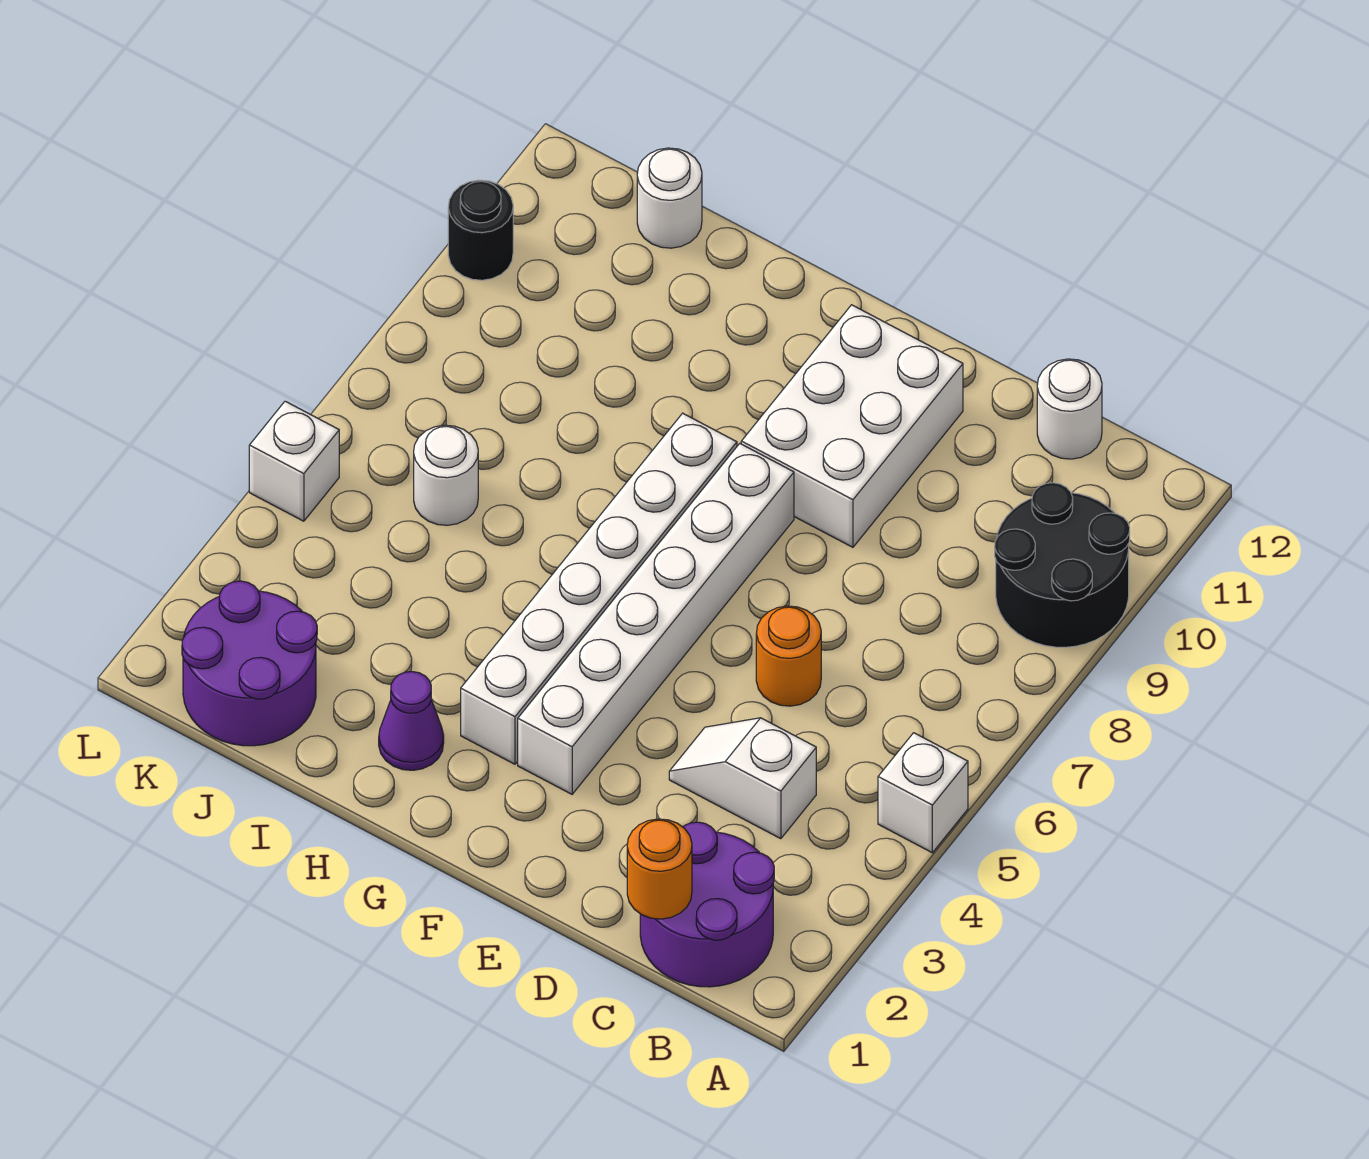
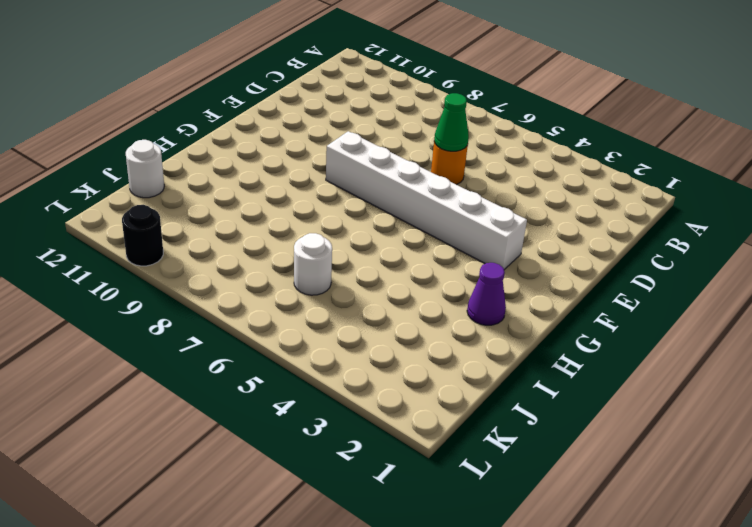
green 1x1 cone [434,93,469,151] -> none
none -> white 1x1 brick [878,733,968,853]
none -> black 2x2 round brick [995,483,1130,647]
none -> purple 2x2 round brick [640,822,774,987]

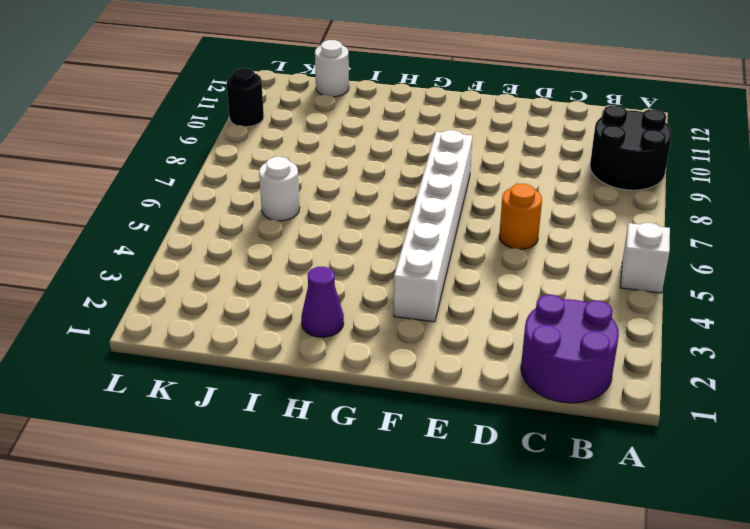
none -> white 1x2 slope [669,718,816,839]
none -> white 1x1 round brick [1037,359,1102,459]
none -> white 2x3 brick [741,305,963,547]

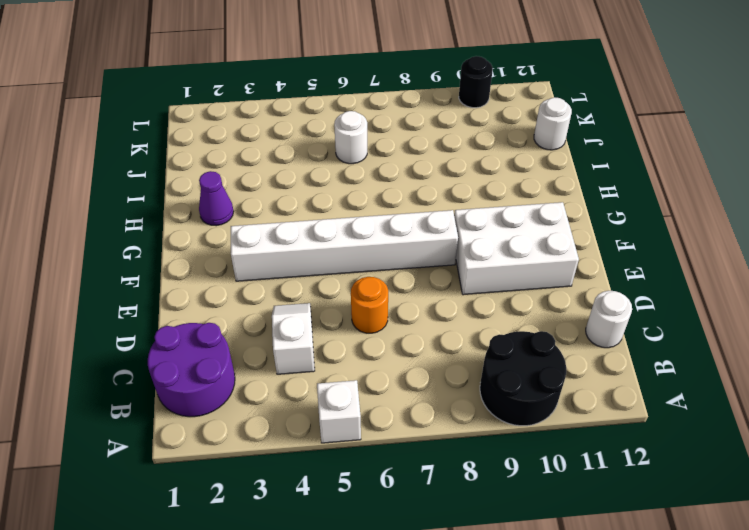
none -> white 1x6 brick [461,413,737,764]
none -> purple 2x2 round brick [182,581,317,746]
none -> white 1x1 brick [249,401,339,521]

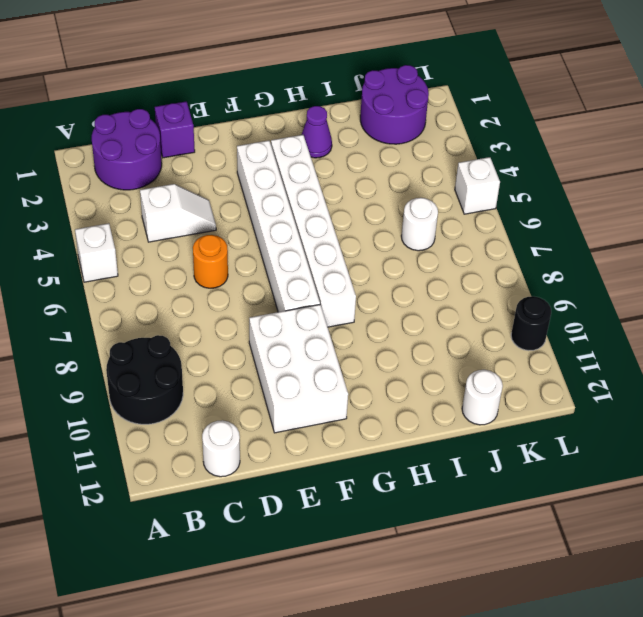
purple 1x1 brick [155,101,195,158] -> none
none -> orange 1x1 round brick [627,819,692,919]

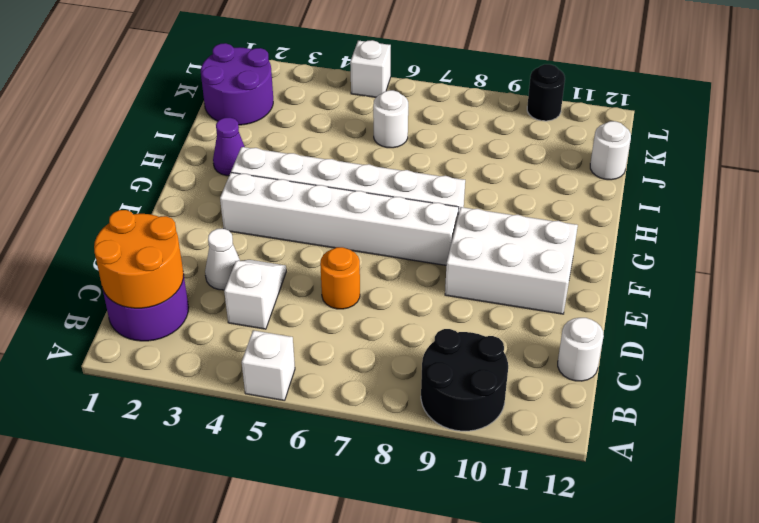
orange 2x2 round brick [94,210,184,308] -> orange 1x1 round brick [627,819,692,919]
white 1x1 cone [205,229,240,290] -> none

